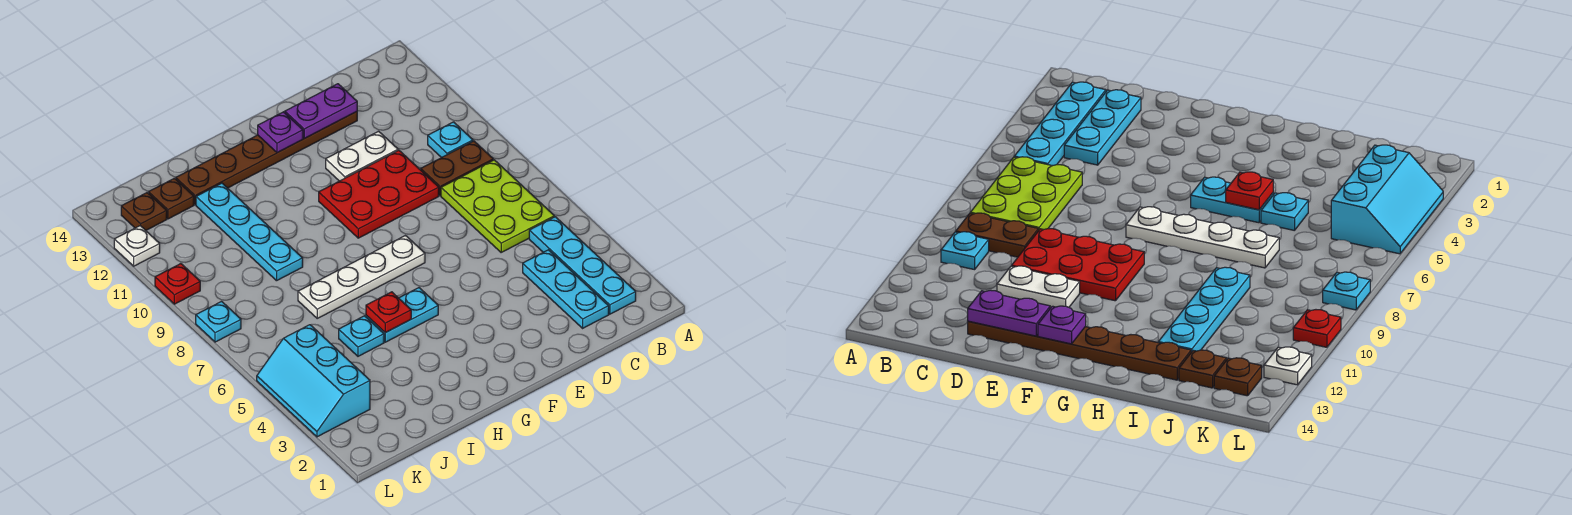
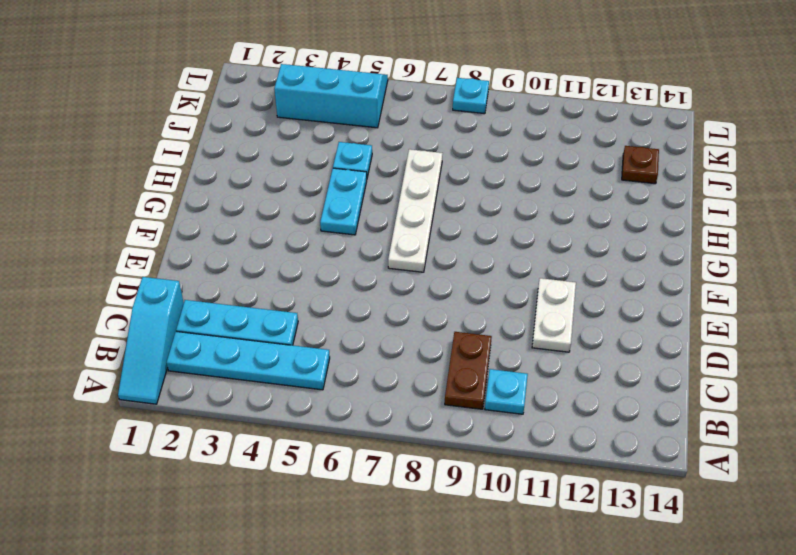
cyan 1x3 slope [118,277,184,404] -> none
none -> lime 2x3 plate [441,160,554,252]
none -> red 2x3 plate [319,150,439,238]
none -> brown 1x6 plate [176,112,357,205]

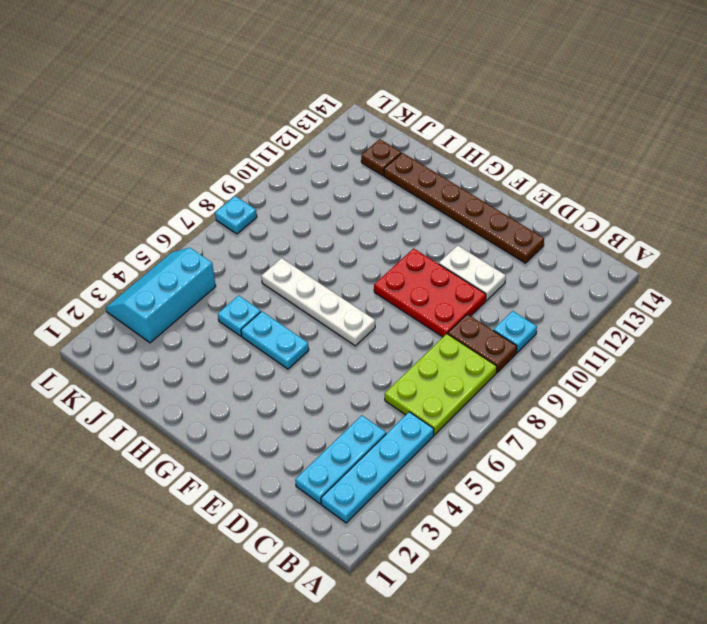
none -> cyan 1x4 plate [196,183,303,281]
none -> brown 1x1 plate [121,193,167,230]
none -> red 1x1 plate [155,264,200,304]

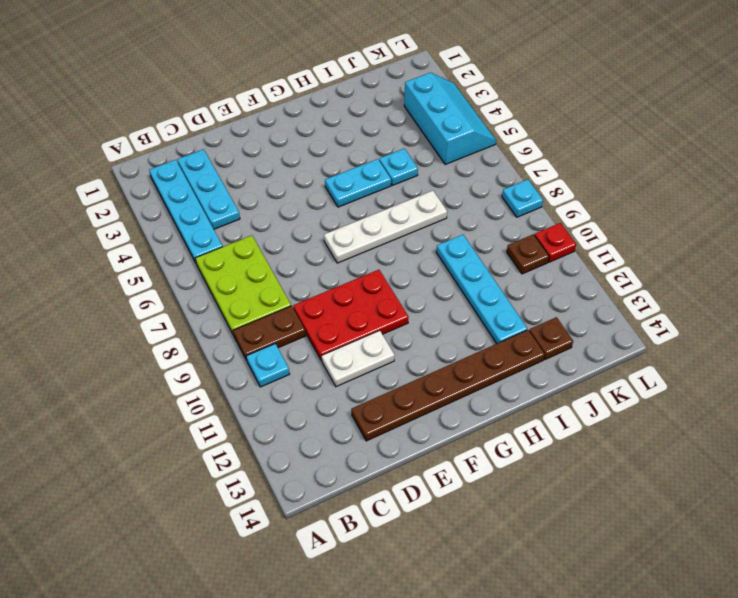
brown 1x1 plate [507,234,549,274] -> brown 1x1 plate moved to [121,193,167,230]
none -> white 1x1 plate [114,226,160,266]
none -> purple 1x2 plate [285,84,357,139]
none -> purple 1x1 plate [258,112,303,153]

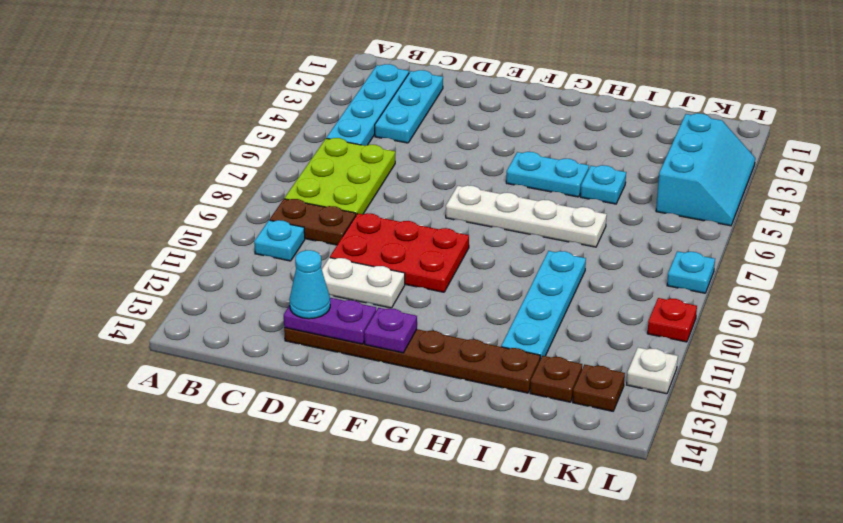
cyan 1x1 cone [289,250,330,319] -> none
none -> red 1x1 plate [366,292,411,333]

